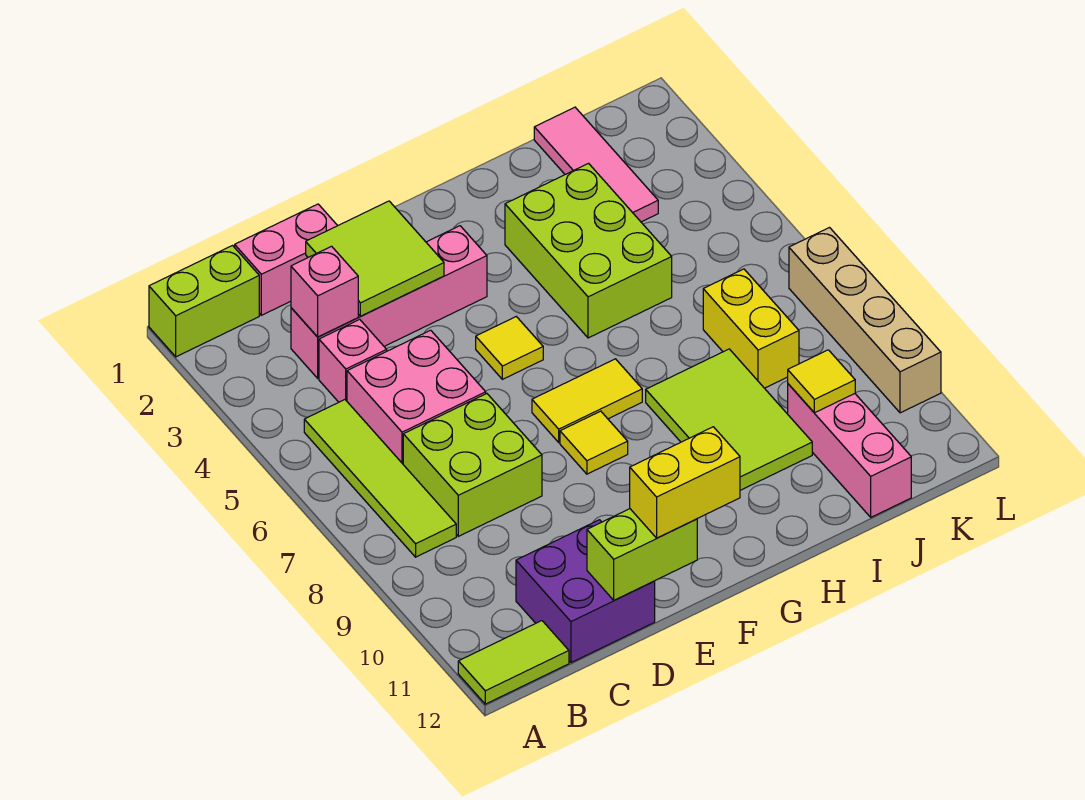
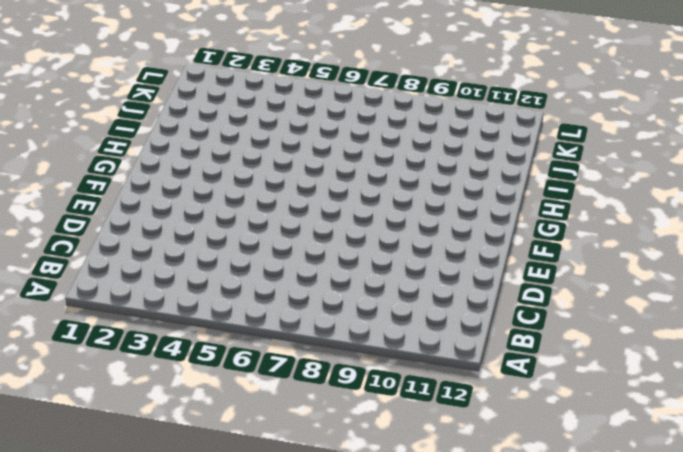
none -> lime 1x2 brick [149,246,259,357]
none -> lime 1x2 tile [458,621,569,704]
none -> lime 1x4 tile [304,400,456,557]

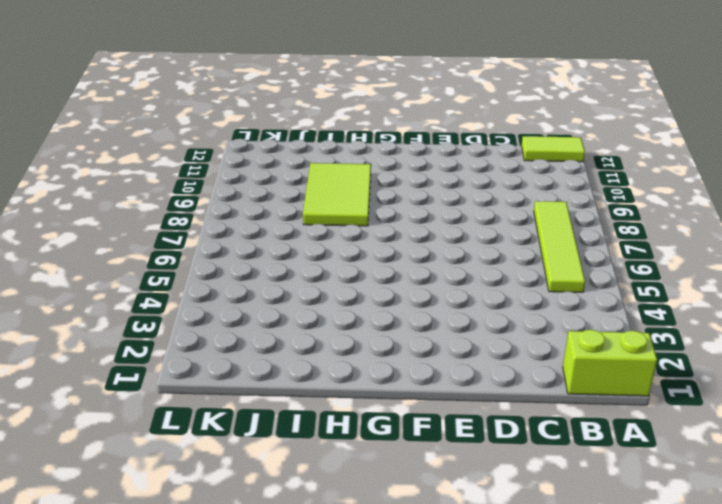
none -> pink 1x2 brick [235,204,337,315]
none -> pink 1x4 brick [291,226,487,378]
none -> pink 1x1 brick [319,319,387,402]

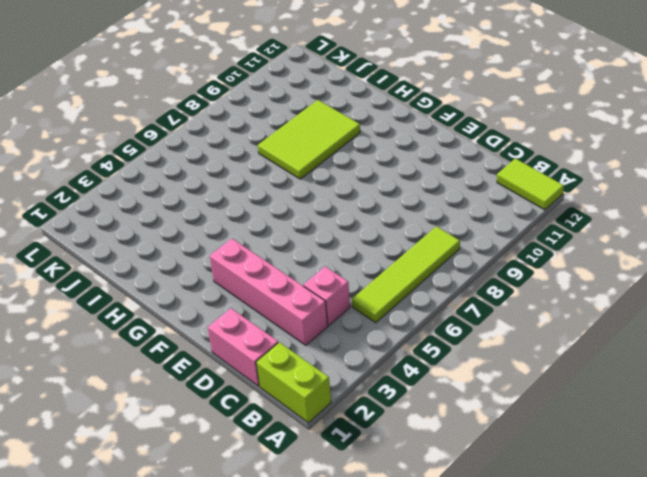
none -> pink 2x2 brick [347,330,486,464]
none -> lime 2x2 brick [403,394,542,536]
none -> purple 2x2 brick [516,520,655,663]

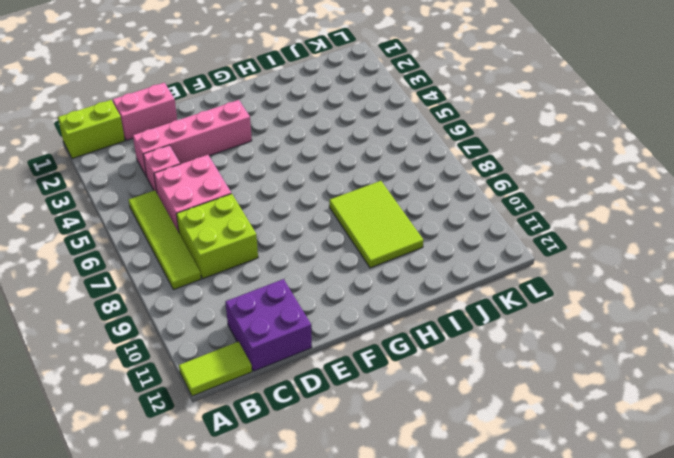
none -> yellow 1x1 tile [476,317,543,379]
none -> yellow 1x2 tile [532,359,642,442]
none -> yellow 1x1 tile [560,411,628,474]

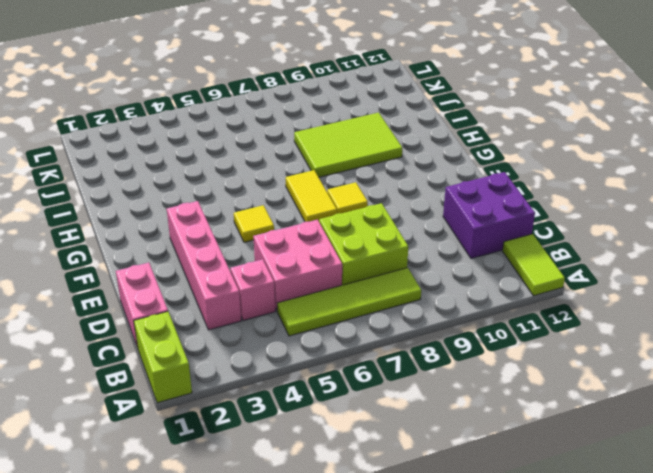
none -> lime 2x3 brick [505,164,672,338]
none -> pink 1x3 tile [534,107,658,222]
none -> yellow 1x2 brick [703,269,799,388]

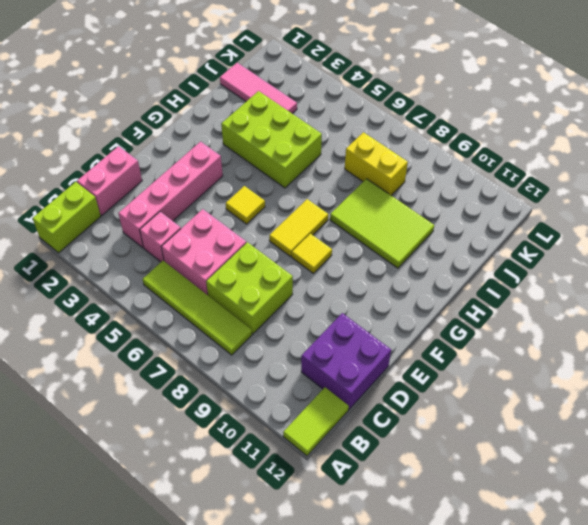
none -> pink 1x3 brick [788,384,911,517]
none -> tan 1x4 brick [789,228,941,413]
none -> pink 1x1 brick [291,246,358,337]

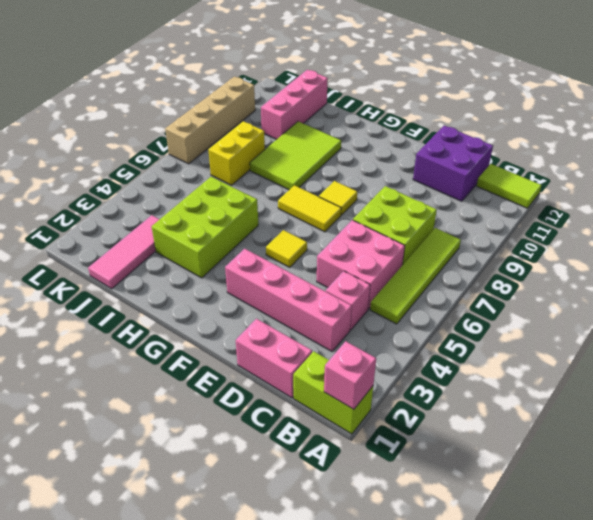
pink 1x1 brick [324,341,376,409] -> pink 1x1 brick moved to [291,246,358,337]
none -> lime 2x2 tile [306,201,444,316]
none -> lime 1x2 brick [587,509,697,600]
none -> yellow 1x1 tile [788,350,855,413]

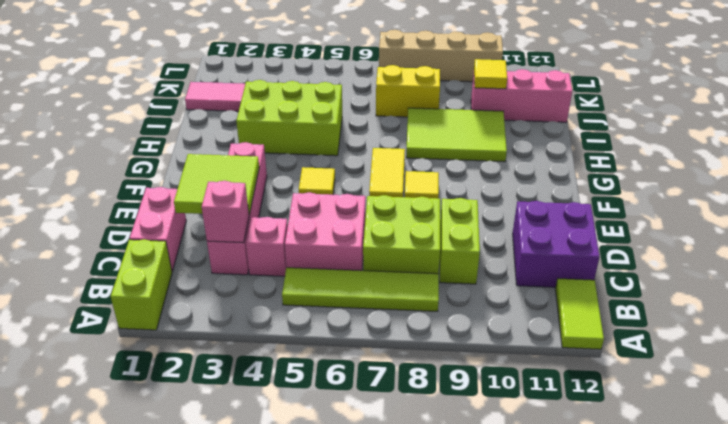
lime 1x2 brick [440,198,480,284] -> lime 1x2 brick moved to [587,509,697,600]
none -> yellow 1x2 brick [630,427,740,538]

